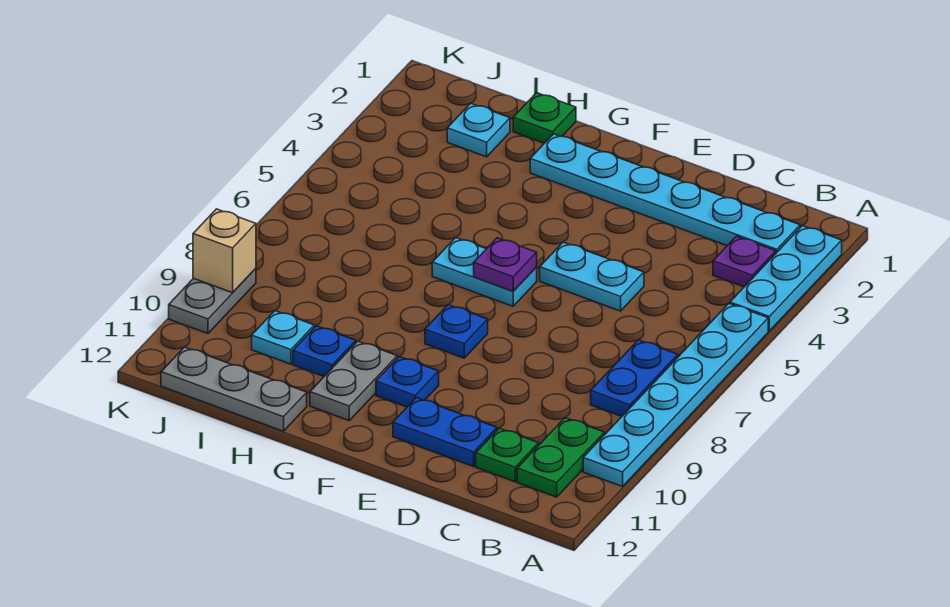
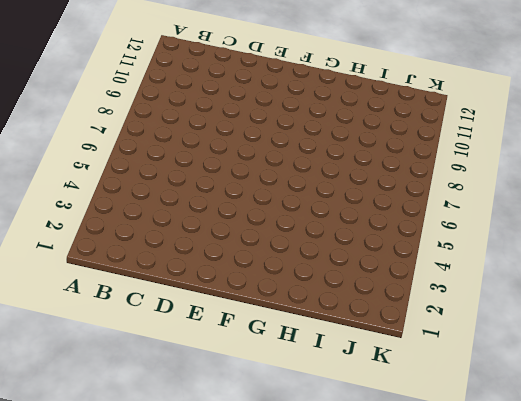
none -> cyan 1x3 plate [730,226,842,331]
none -> cyan 1x6 plate [583,304,768,486]
none -> cyan 1x6 plate [530,134,800,253]

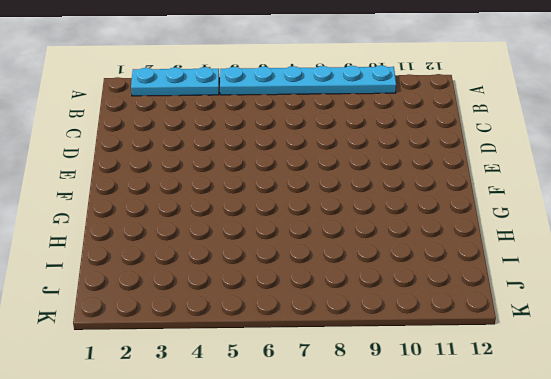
none -> cyan 1x6 plate [530,134,800,253]
none -> purple 1x1 plate [713,236,776,287]
none -> blue 1x2 plate [591,340,678,416]

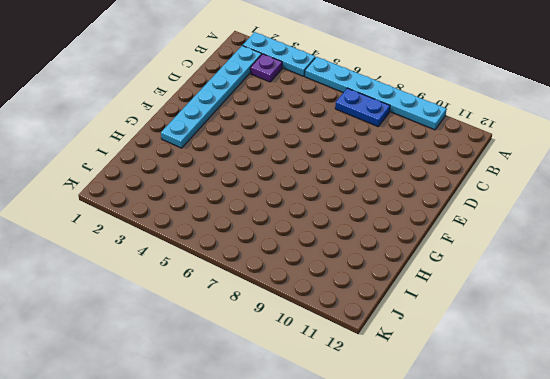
none -> green 1x2 plate [517,418,604,497]
none -> green 1x1 plate [476,428,539,482]
none -> cyan 1x2 plate [540,242,644,311]

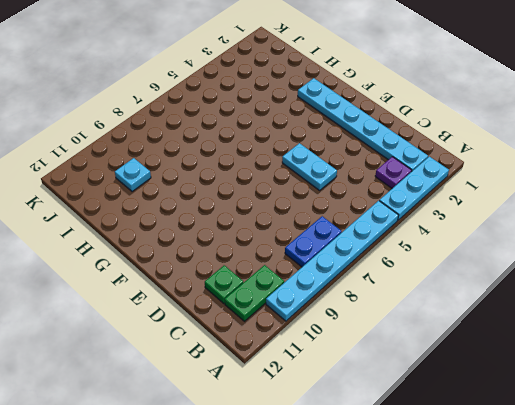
none -> blue 1x2 plate [393,398,497,466]
none -> cyan 1x2 plate [432,238,537,306]
none -> blue 1x1 plate [425,305,488,358]

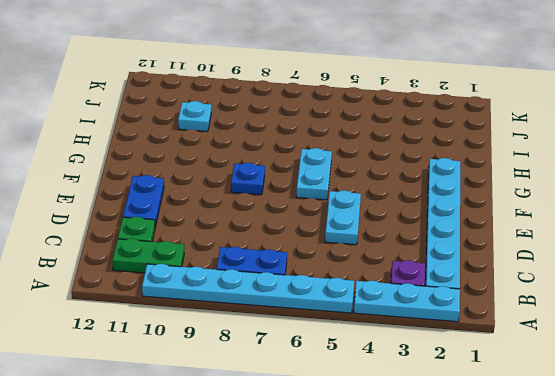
none -> blue 1x1 plate [376,356,439,407]
none -> grey 1x2 plate [310,341,397,420]
none -> green 1x1 plate [513,93,576,143]

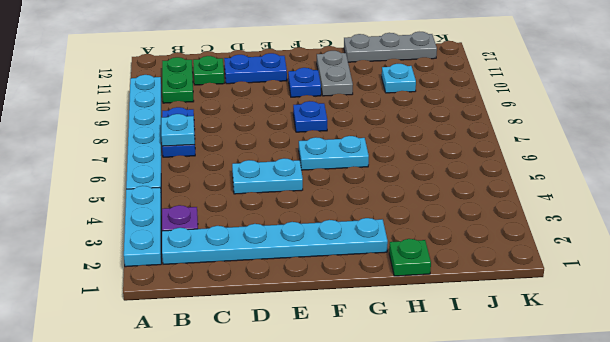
cyan 1x1 plate [161,114,195,146] -> cyan 1x1 plate moved to [447,103,510,157]
none -> blue 1x1 plate [293,326,356,376]
none -> grey 1x2 plate [169,269,256,334]
none -> purple 1x1 plate [474,238,537,291]

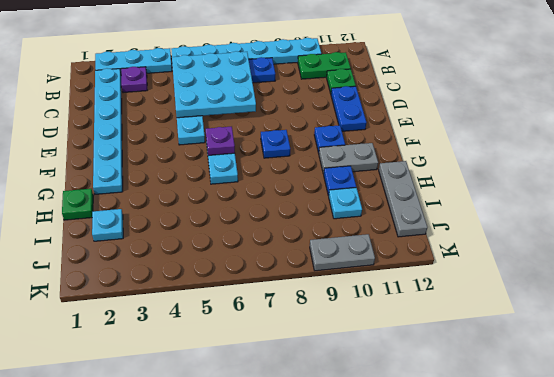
cyan 3x3 plate [172,51,256,118] -> none
none -> tan 1x1 brick [193,209,256,293]

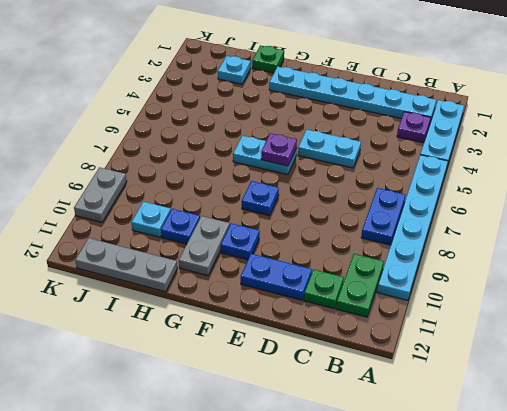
none -> tan 1x1 brick [193,209,256,293]

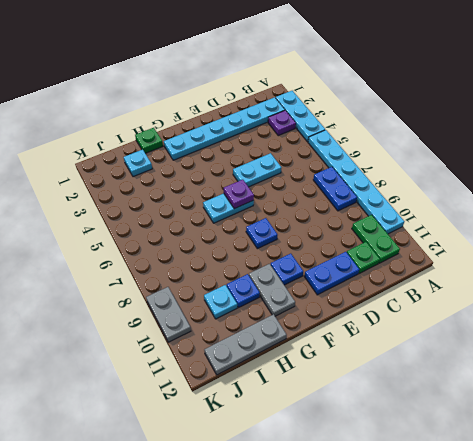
none -> tan 1x1 brick [193,209,256,293]

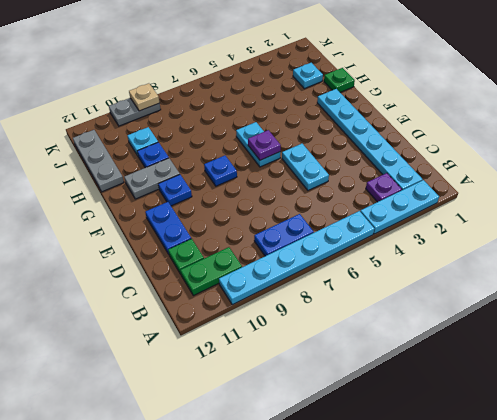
tan 1x1 plate [129,83,160,111] -> tan 1x1 brick [193,209,256,293]

